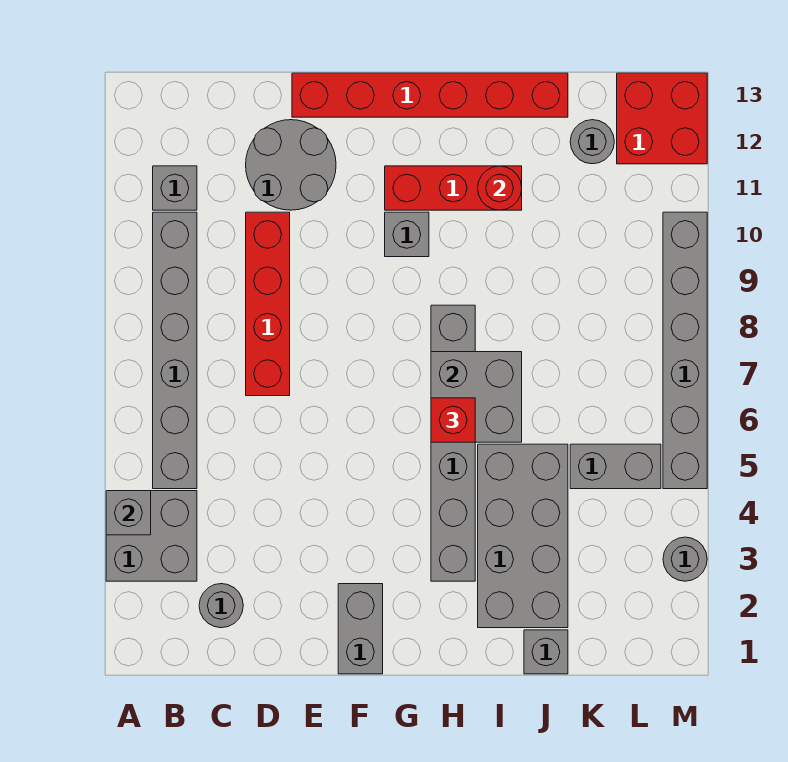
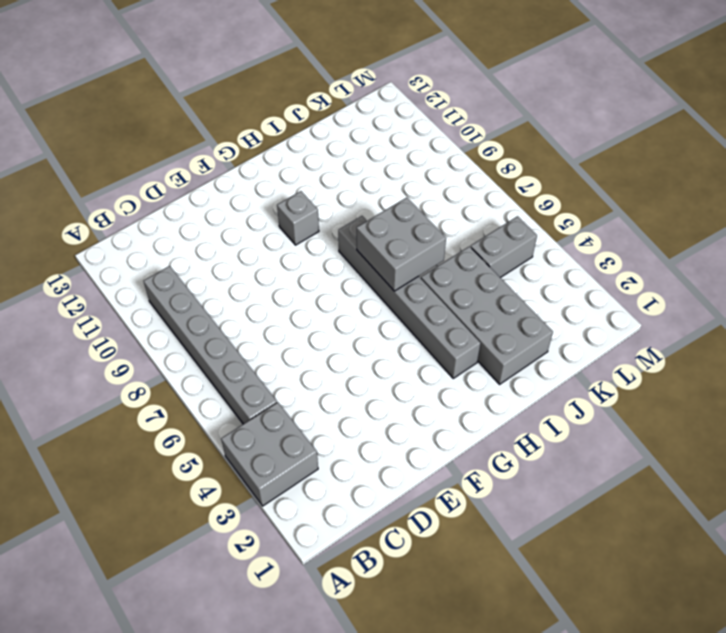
none -> grey 1x1 brick [153,166,197,210]
none -> grey 1x1 round brick [199,584,243,628]
none -> red 1x4 brick [246,212,290,396]

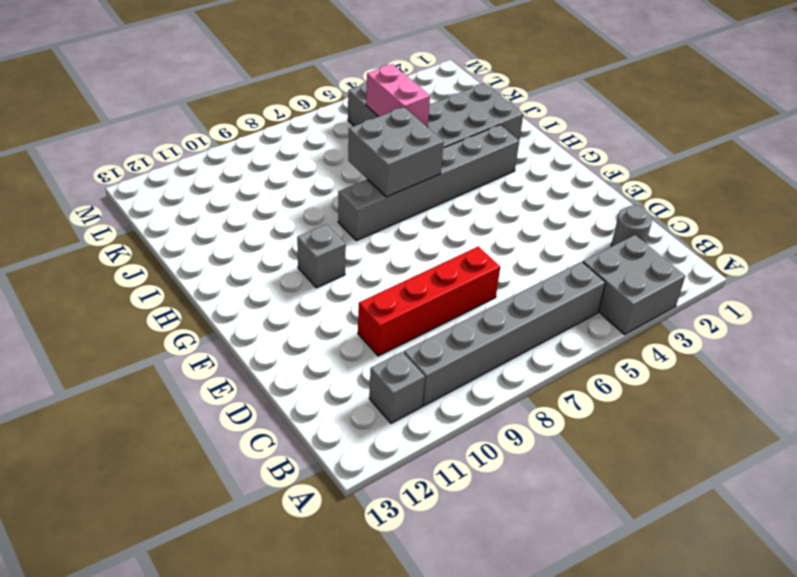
pink 1x2 brick [366,64,430,127] -> none
none -> grey 2x2 round brick [246,120,336,210]
none -> red 1x6 brick [292,73,568,117]
none -> grey 1x2 brick [338,584,383,674]

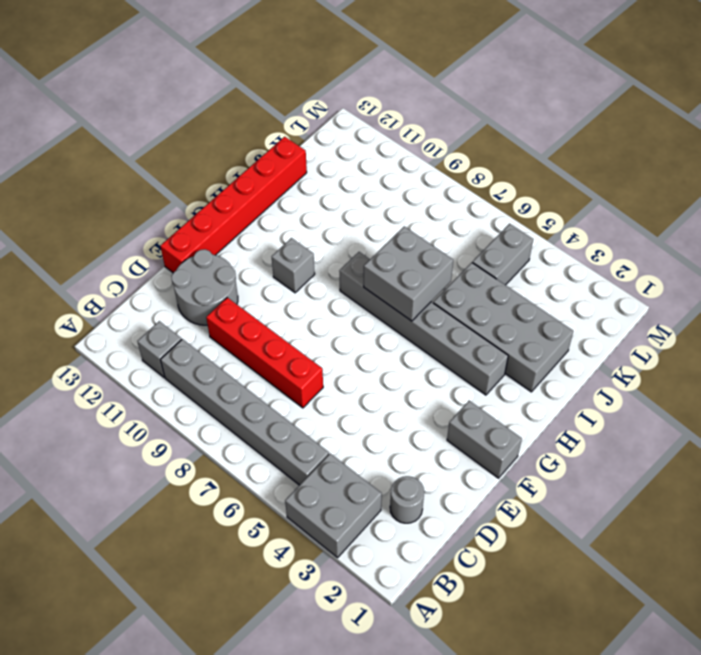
none -> red 1x3 brick [385,166,522,210]
none -> grey 1x1 brick [524,630,568,674]
none -> grey 1x1 round brick [570,120,614,164]

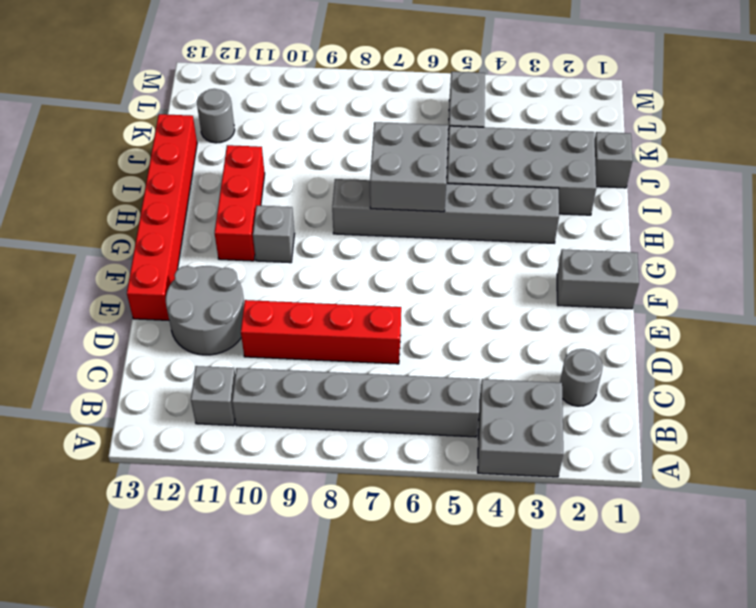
none -> red 2x2 brick [617,73,707,164]
none -> grey 1x1 round brick [663,537,707,581]
none -> grey 1x6 brick [663,212,707,489]

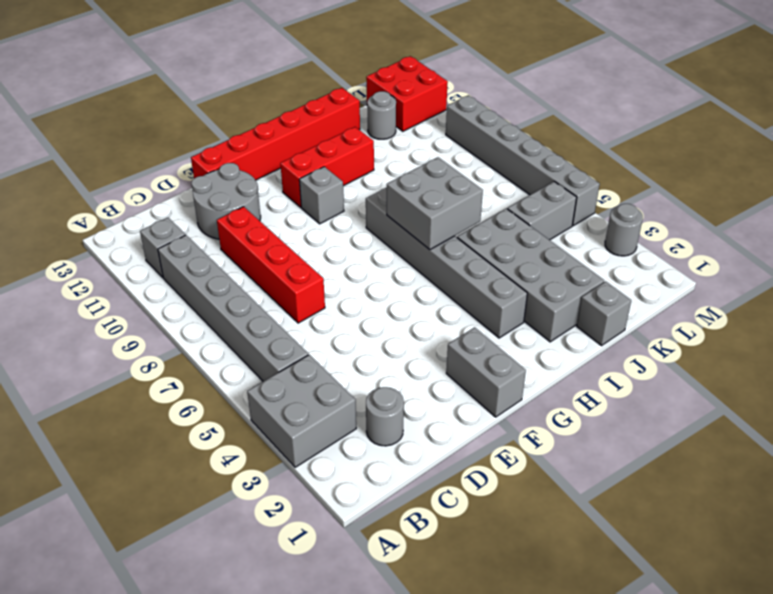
none -> grey 1x1 brick [106,491,151,535]
none -> red 1x1 round brick [478,166,522,210]
none -> red 1x1 brick [431,398,475,442]

